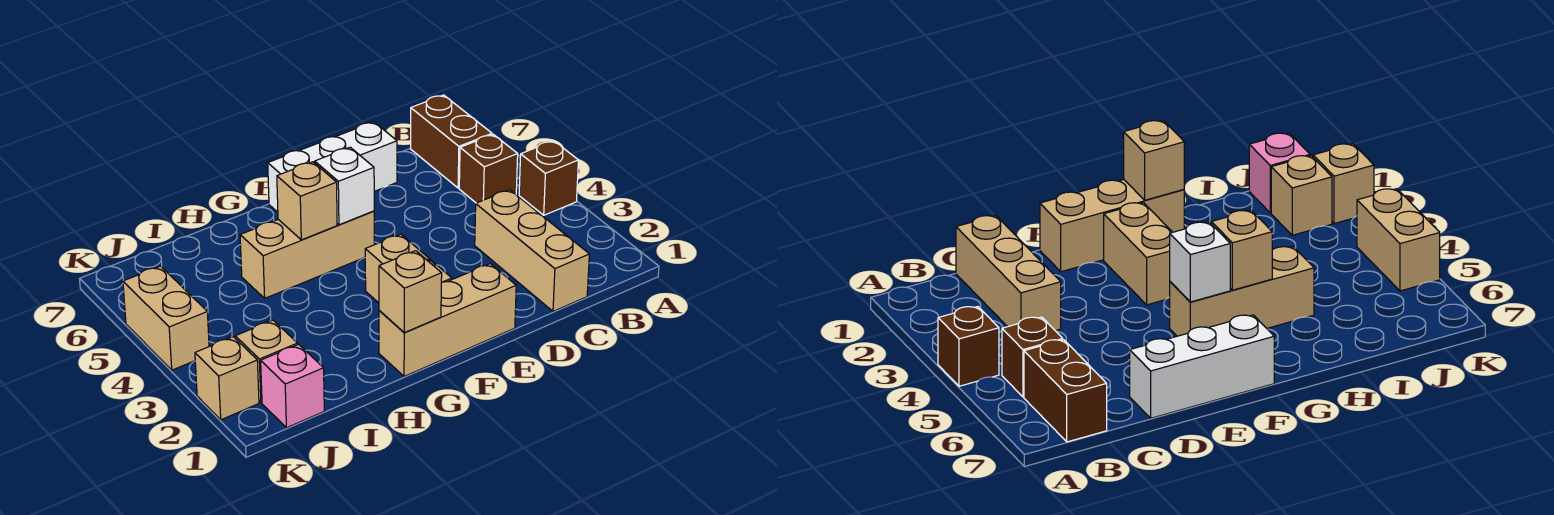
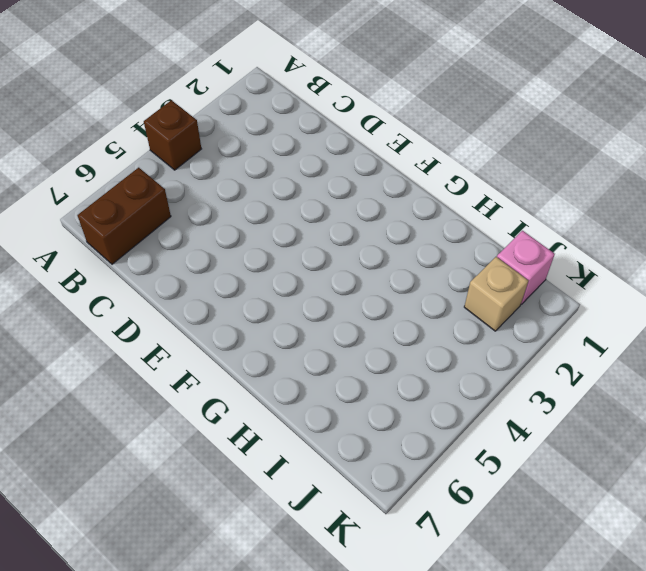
none -> brown 1x1 brick [459,134,518,203]
none -> tan 1x3 brick [475,190,589,311]
none -> white 1x3 brick [268,122,397,212]

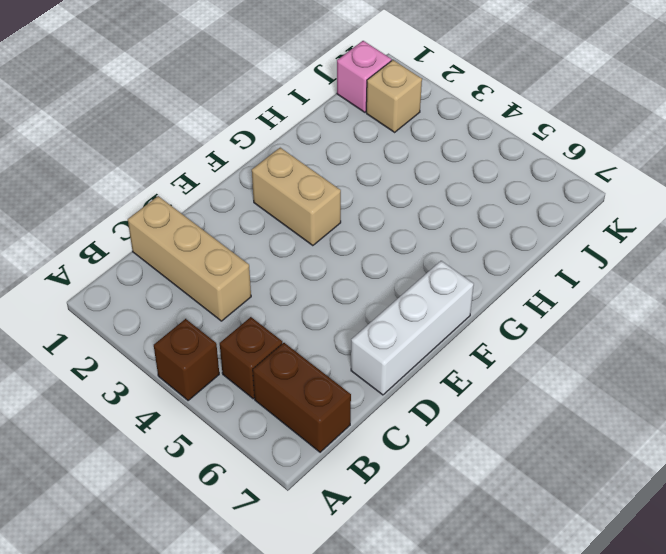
none -> tan 1x3 brick [379,264,516,376]
none -> tan 1x3 brick [240,211,374,298]
none -> tan 1x1 brick [195,337,259,420]

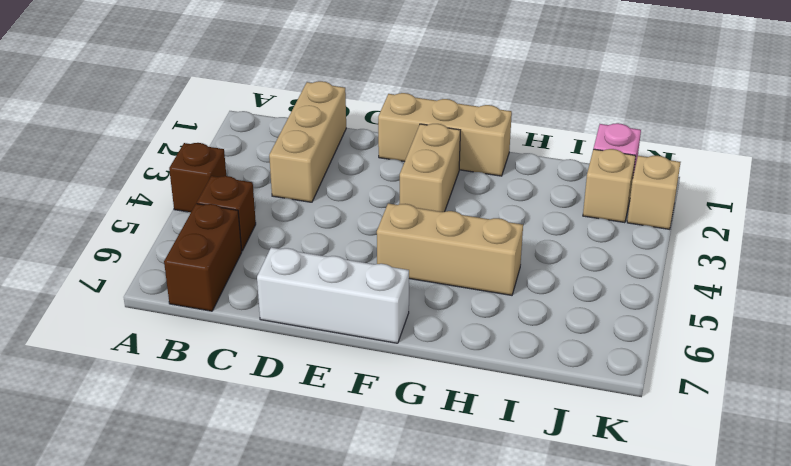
none -> tan 1x2 brick [123,266,209,370]
none -> white 1x1 brick [315,147,374,225]
none -> tan 1x1 brick [379,251,442,333]

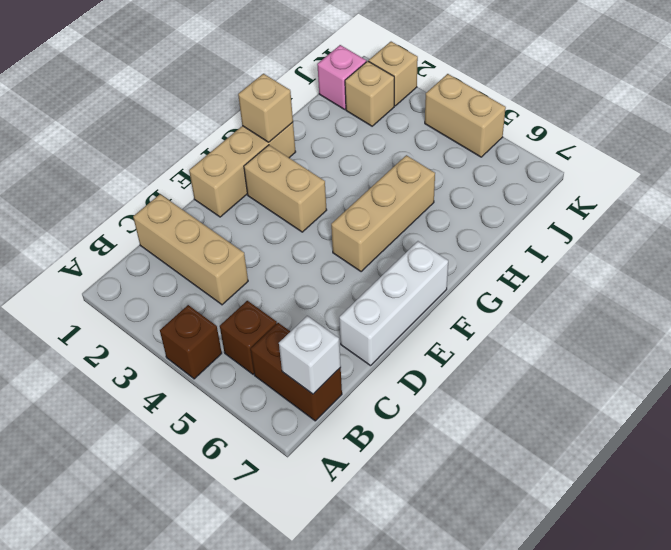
white 1x1 brick [279,316,341,394] -> white 1x1 brick moved to [315,147,374,225]
none -> tan 1x1 brick [277,162,337,240]

